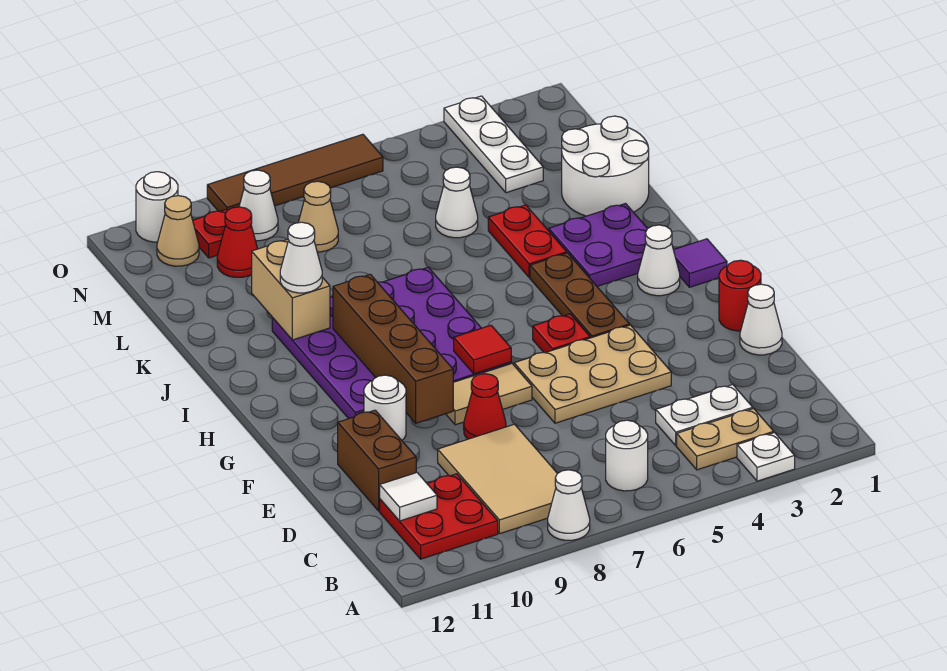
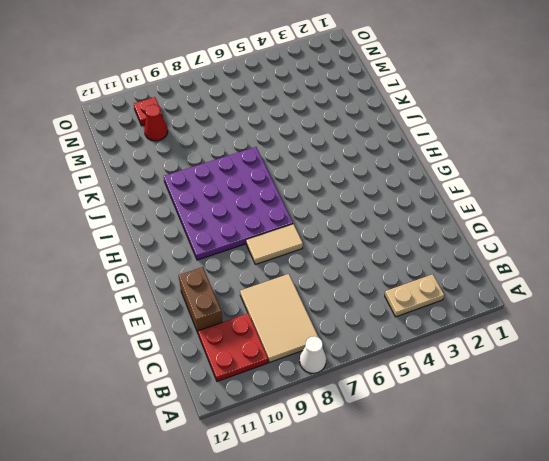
none -> white 1x1 plate [737,433,795,481]
none -> white 1x1 round brick [606,420,648,491]
none -> white 1x2 plate [656,385,753,446]
none -> white 1x1 cone [740,284,782,355]

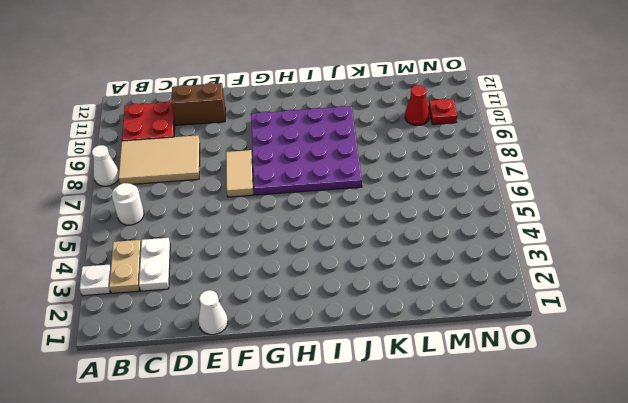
none -> tan 2x3 plate [514,325,671,423]
none -> red 1x1 cone [464,374,506,439]
none -> red 1x1 round brick [719,260,761,331]
none -> white 1x1 round brick [364,375,406,440]

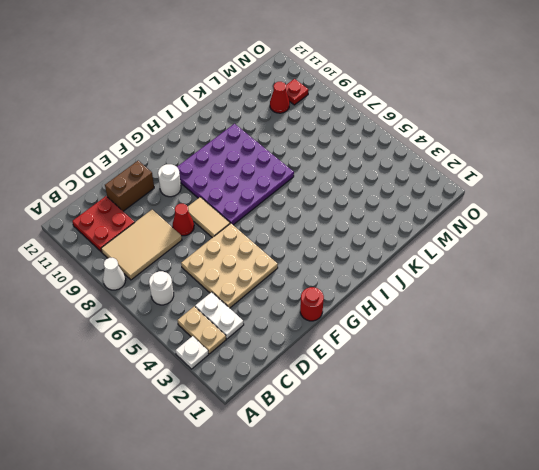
tan 3x3 plate [181,223,278,308] -> tan 2x3 plate [514,325,671,423]
none -> white 1x1 cone [740,284,782,355]
none -> brown 1x3 plate [530,253,630,338]
none -> red 1x1 plate [533,314,590,353]
none -> purple 1x1 tile [674,239,727,287]

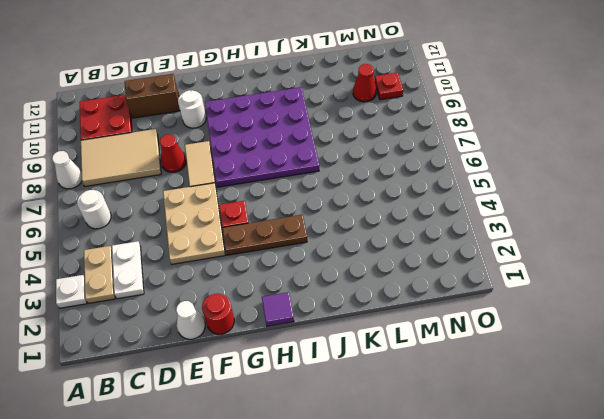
none -> white 1x1 cone [638,225,680,296]
none -> purple 2x2 plate [549,204,648,286]
none -> red 1x2 plate [488,205,567,278]
none -> white 2x2 round brick [562,116,649,216]

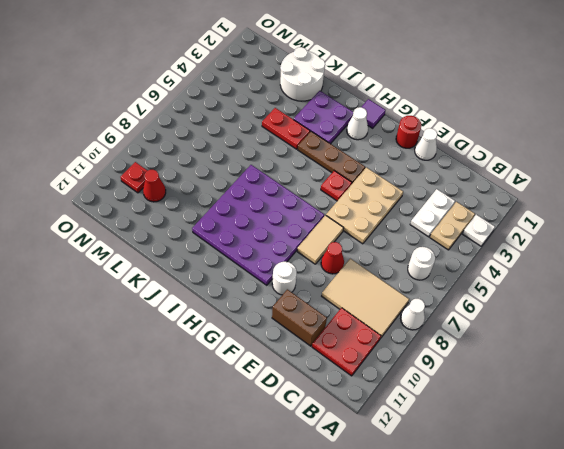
none -> white 1x1 cone [436,167,478,238]
none -> white 1x3 plate [444,96,543,193]
none -> tan 1x1 cone [298,181,338,252]
none -> white 1x1 cone [239,170,278,241]

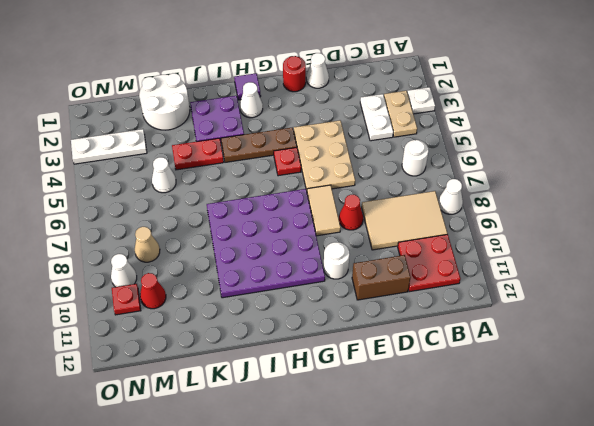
none -> tan 1x1 cone [157,196,199,266]
none -> brown 1x4 tile [207,134,383,211]
none -> white 1x1 round brick [136,172,178,242]
none -> white 1x1 tile [380,472,437,521]

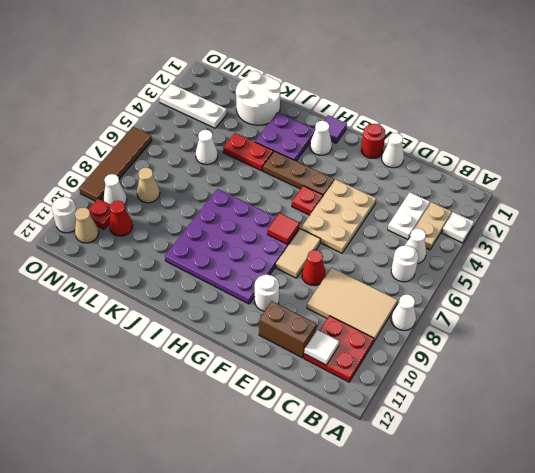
white 1x1 cone [405,228,426,264] -> white 1x1 cone moved to [280,222,322,293]
none -> brown 1x4 brick [333,274,453,423]
none -> tan 1x2 brick [252,239,330,340]

